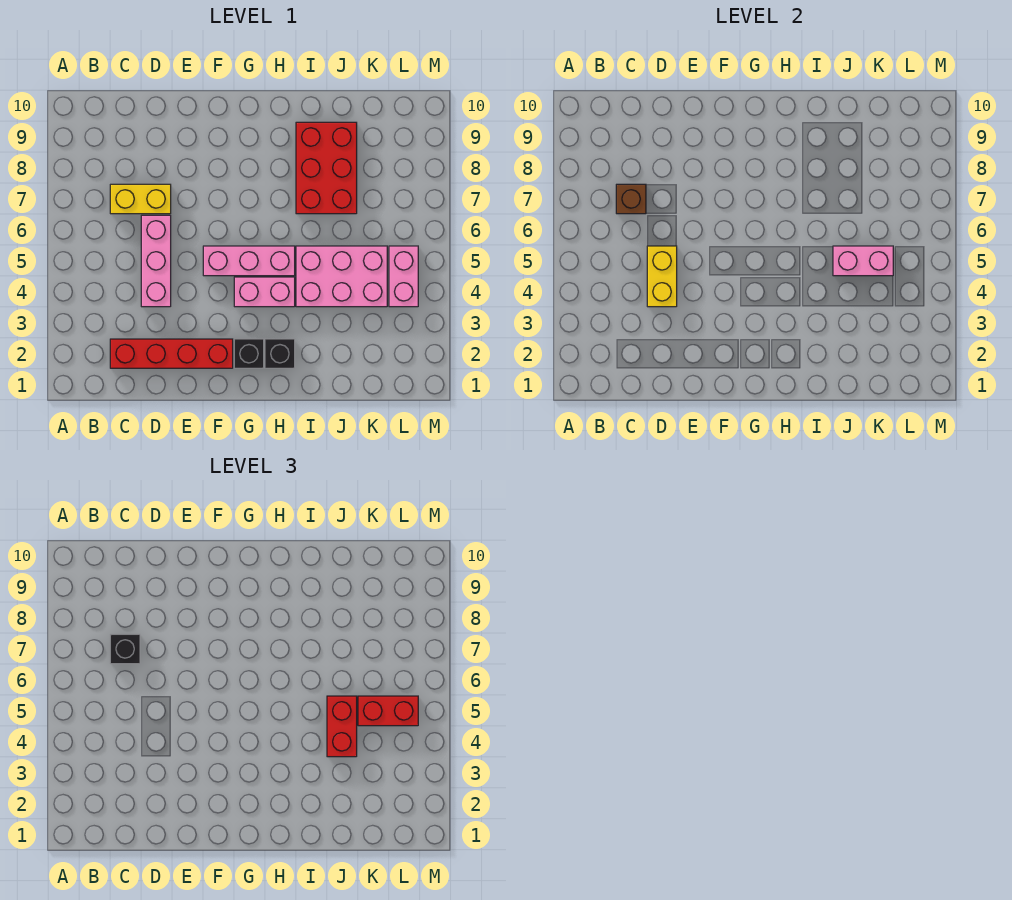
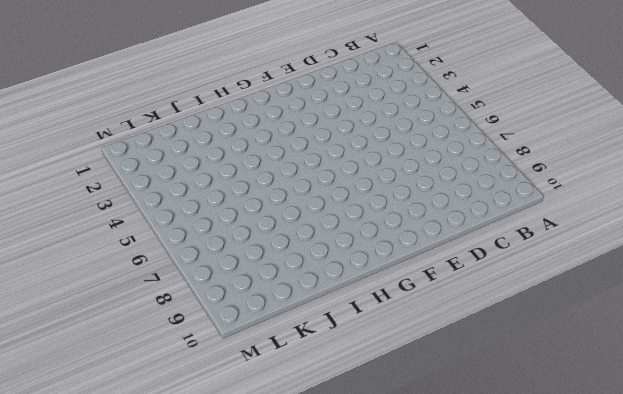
none -> red 1x4 brick [110,339,233,368]
none -> yellow 1x2 brick [110,184,171,214]
none -> pink 1x3 brick [141,215,171,307]

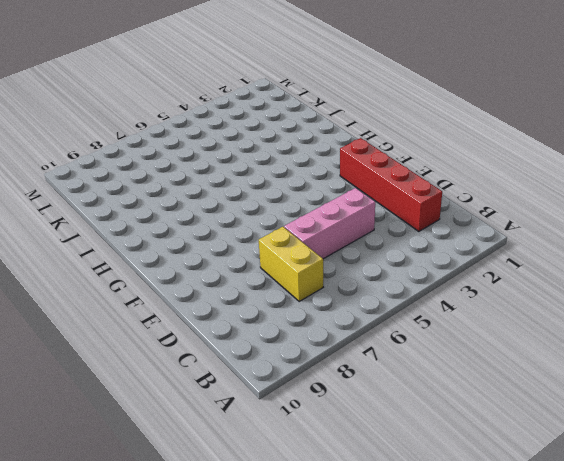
none -> pink 1x3 brick [203,246,295,276]
none -> black 1x1 brick [234,339,264,368]
none -> pink 1x2 brick [234,277,295,307]

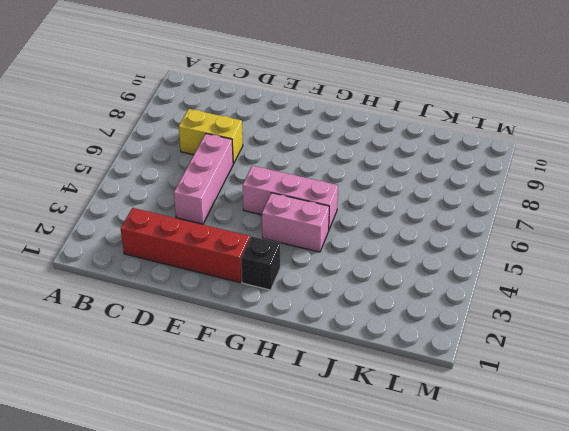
none -> black 1x1 brick [265,339,295,368]
none -> pink 2x3 brick [296,246,387,307]
none -> red 2x3 brick [296,122,357,214]

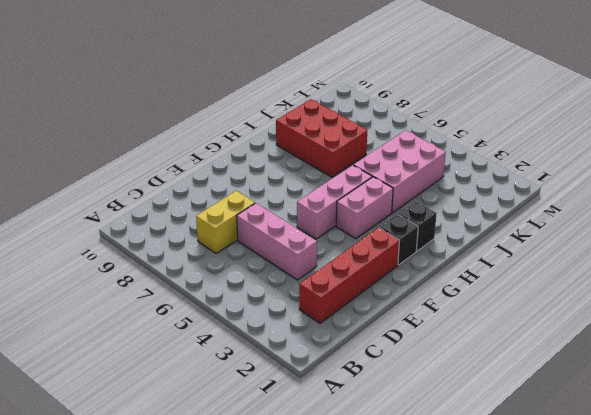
none -> pink 1x2 brick [389,246,418,307]
none -> brown 1x1 brick [616,184,646,214]
none -> yellow 1x2 brick [647,246,677,307]

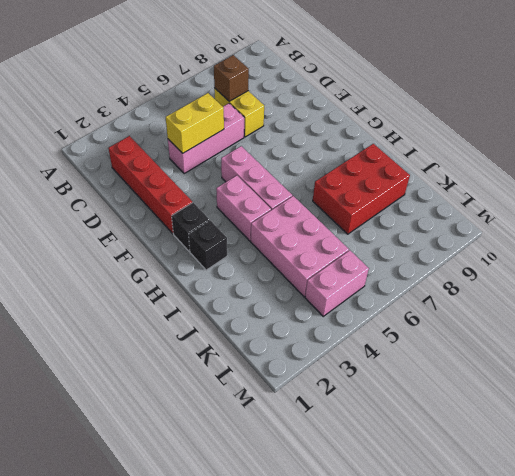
none -> pink 1x2 brick [833,246,893,276]
none -> black 1x1 brick [110,634,140,664]
none -> red 1x2 brick [327,696,357,757]

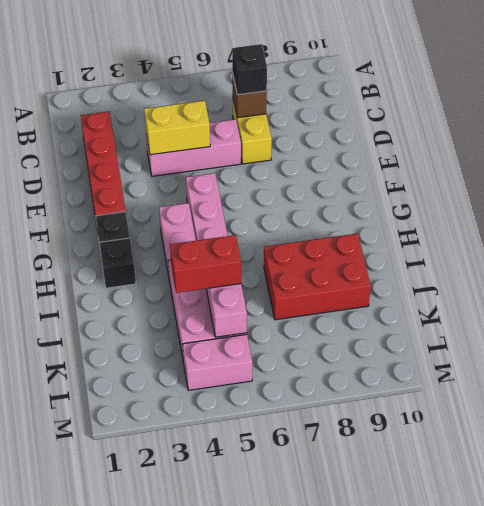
none -> red 1x2 brick [358,696,418,726]

